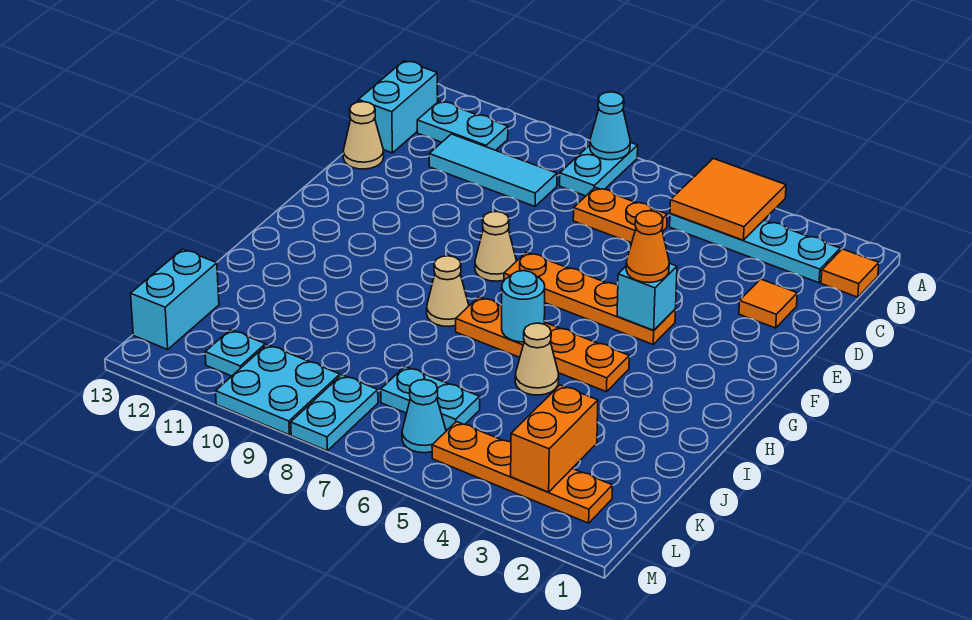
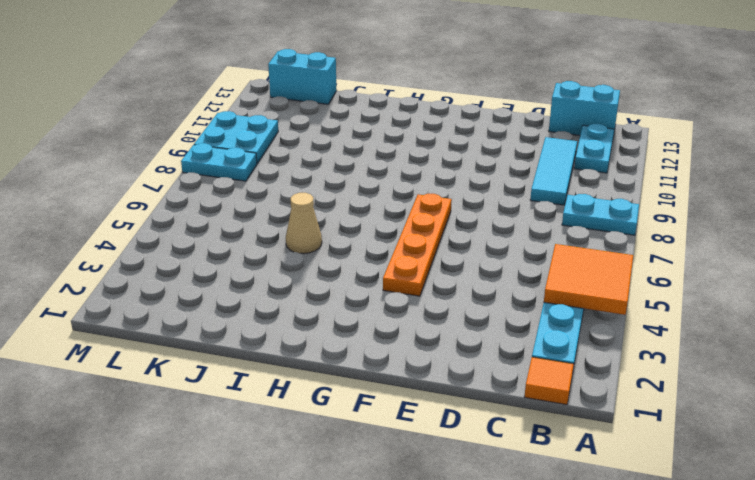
none -> orange 1x2 plate [573,187,667,243]
none -> orange 1x1 tile [739,279,797,328]
none -> tan 1x1 cone [343,102,384,169]

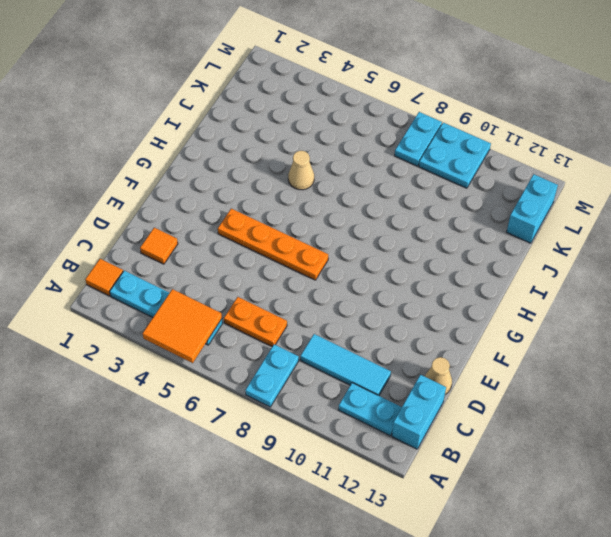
none -> tan 1x1 cone [475,212,516,281]
none -> orange 1x4 plate [456,297,629,392]
none -> tan 1x1 cone [427,256,469,326]

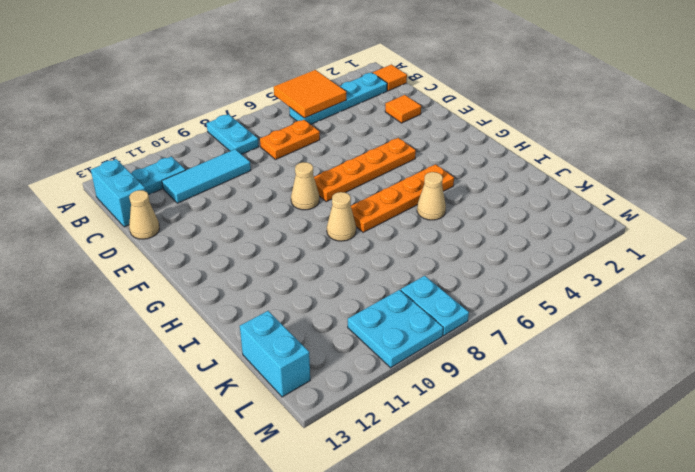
none -> cyan 1x2 plate [381,367,480,430]
none -> orange 1x4 plate [432,422,613,523]
none -> cyan 1x1 cone [402,380,446,453]

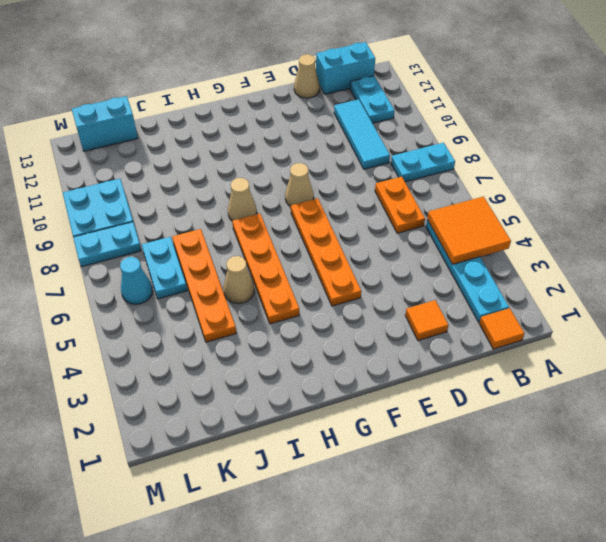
orange 1x4 plate [172,229,236,342] -> orange 1x4 plate moved to [432,422,613,523]
none -> cyan 1x1 plate [205,330,265,376]
none -> cyan 1x1 cone [590,92,630,160]
none -> cyan 1x1 brick [617,263,677,330]

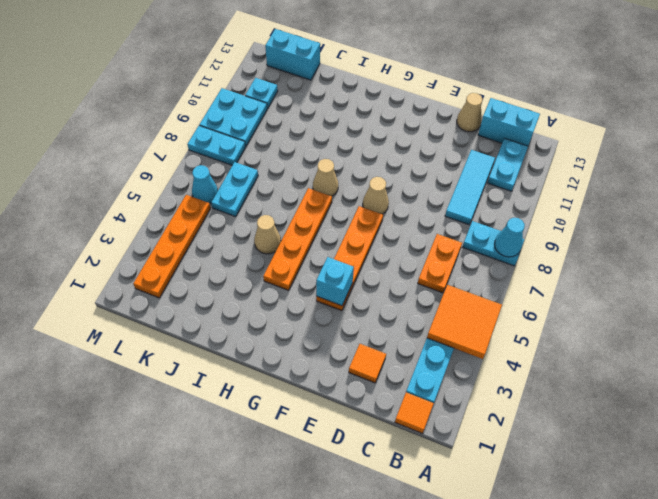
none -> cyan 1x1 round brick [502,271,545,342]
none -> orange 1x2 brick [511,385,598,492]
none -> orange 1x1 cone [626,211,669,283]

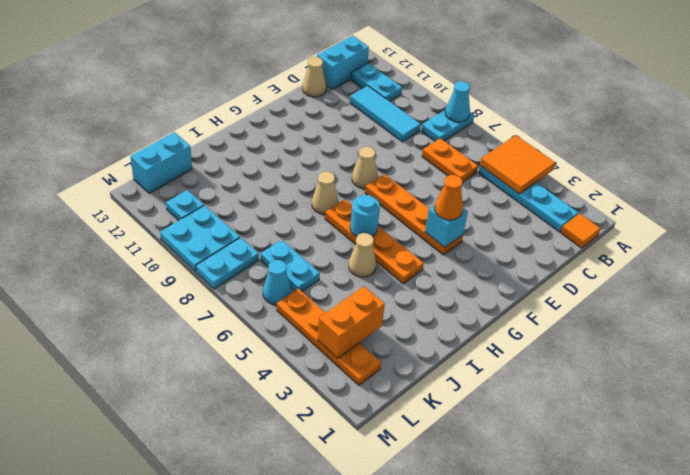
none -> orange 1x1 tile [739,279,797,328]

